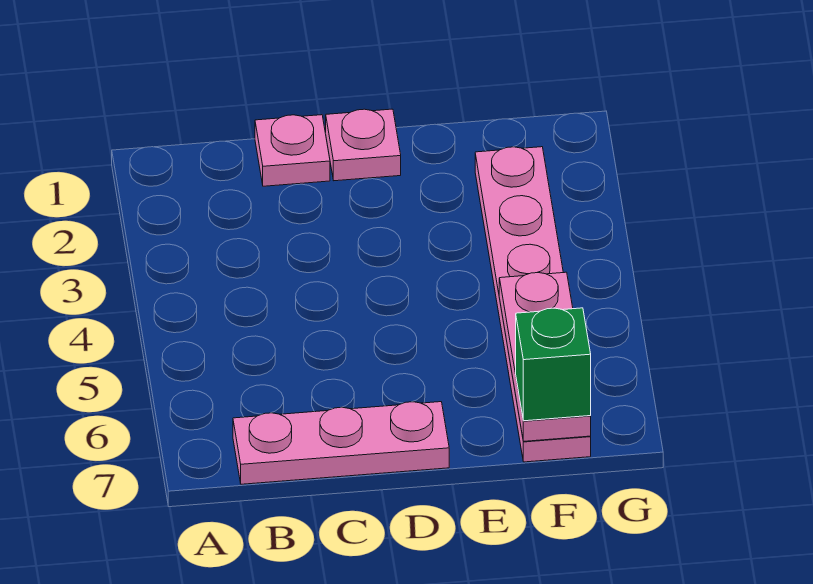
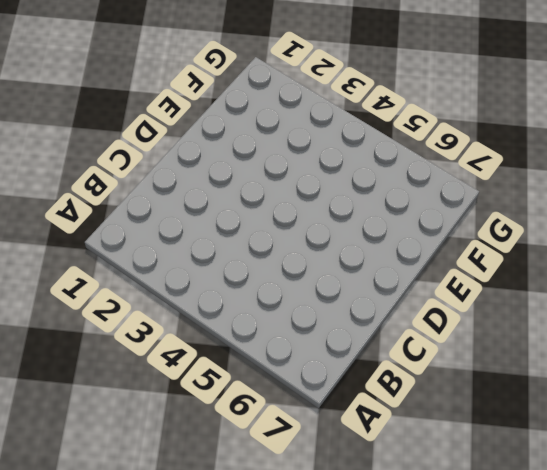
none -> pink 1x3 plate [233,402,449,484]
none -> pink 1x1 plate [255,115,330,186]

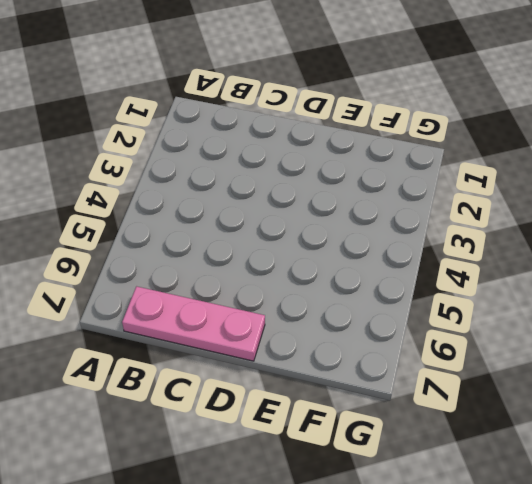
none -> pink 1x1 plate [255,115,330,186]
none -> pink 1x1 plate [326,109,401,181]

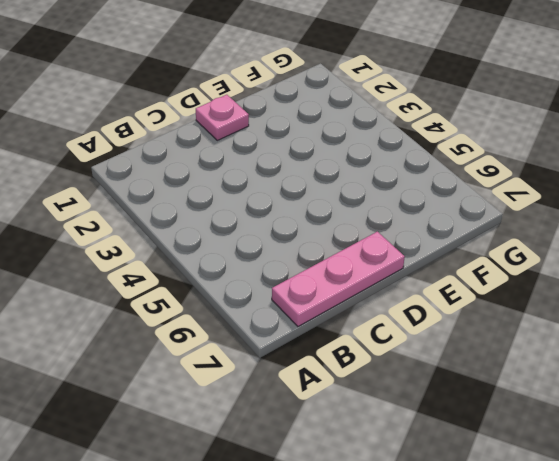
none -> pink 1x1 plate [255,115,330,186]
none -> pink 1x6 plate [475,147,591,462]

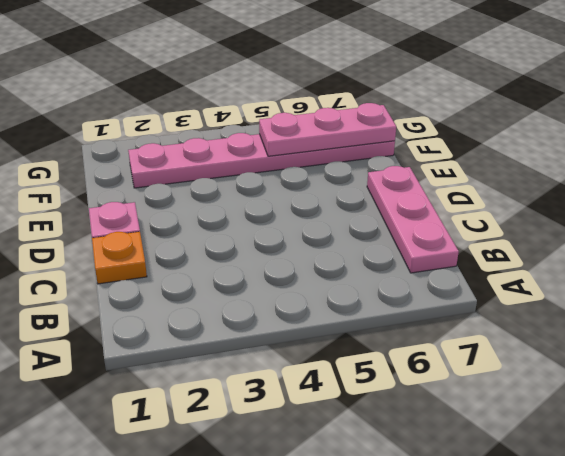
orange 1x1 plate [92,232,147,284] -> pink 1x1 plate [255,115,330,186]
none -> green 1x1 brick [516,308,591,421]

